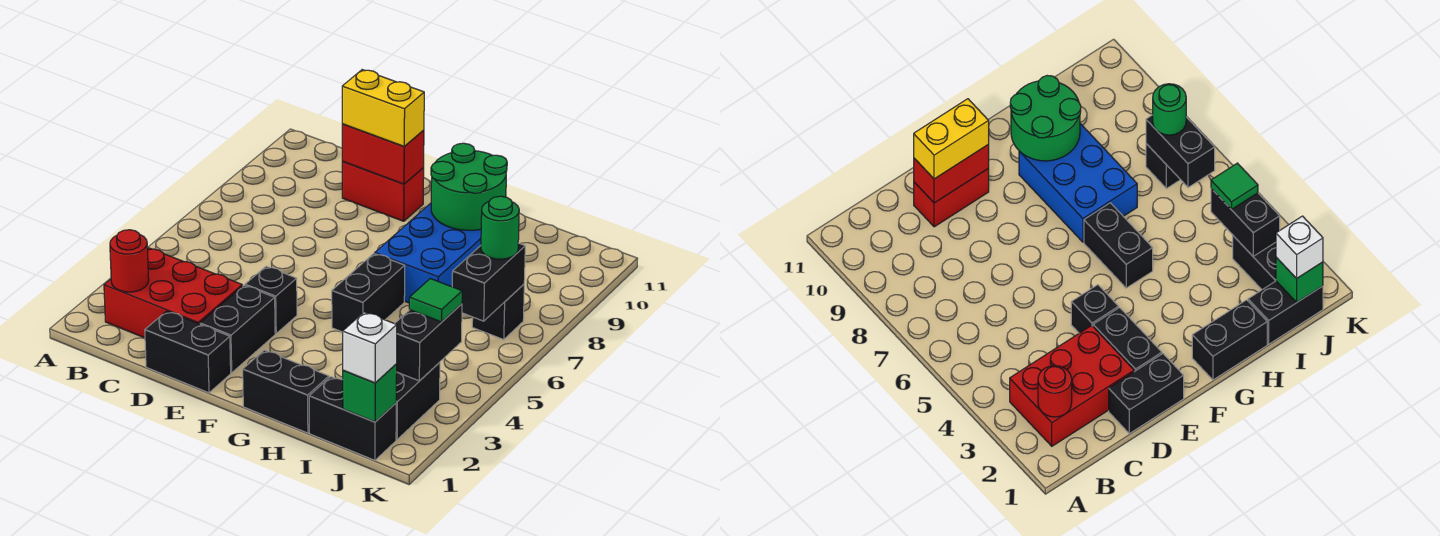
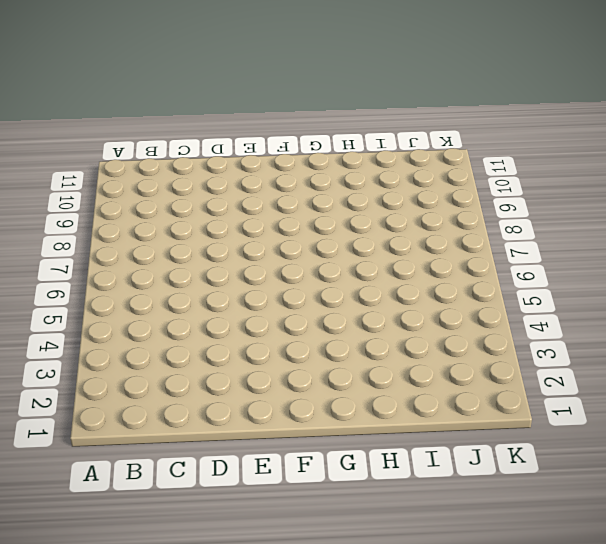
none -> red 2x3 brick [104,248,242,338]
none -> black 1x2 brick [145,311,231,393]
none -> red 1x2 brick [342,162,424,221]

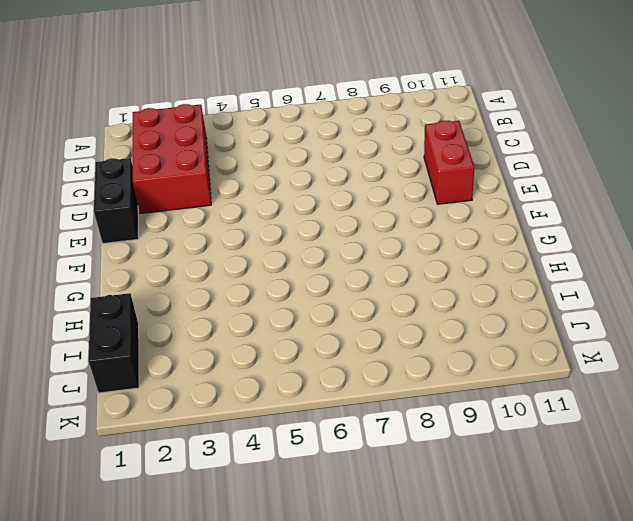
none -> black 1x2 brick [200,285,275,373]
none -> black 1x1 brick [245,266,297,334]
none -> black 1x2 brick [243,350,329,433]

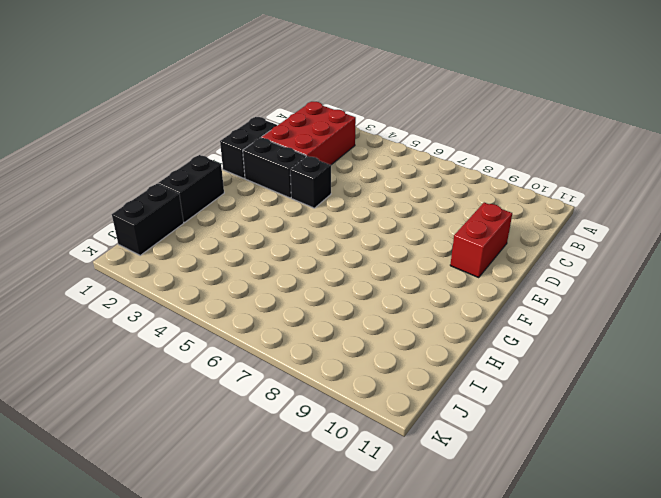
none -> black 1x2 brick [332,254,405,332]
none -> blue 2x3 brick [375,203,481,303]
none -> black 1x2 brick [396,362,440,440]

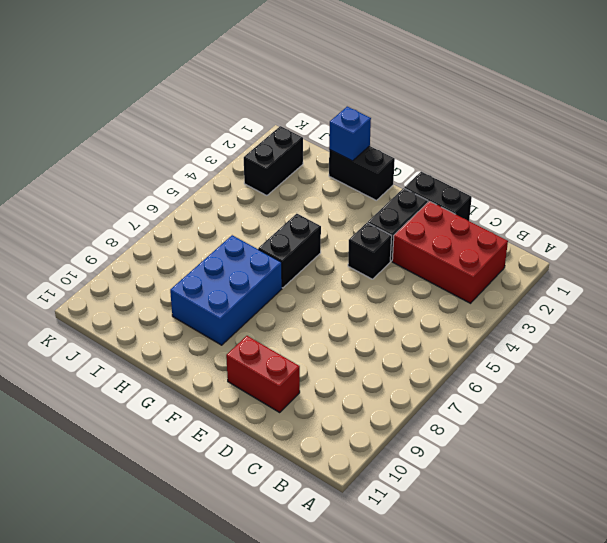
blue 1x1 brick [329,107,371,161] -> none
none -> black 1x2 brick [309,377,396,460]
none -> black 1x1 brick [472,284,524,340]
none -> red 1x1 round brick [110,230,149,292]

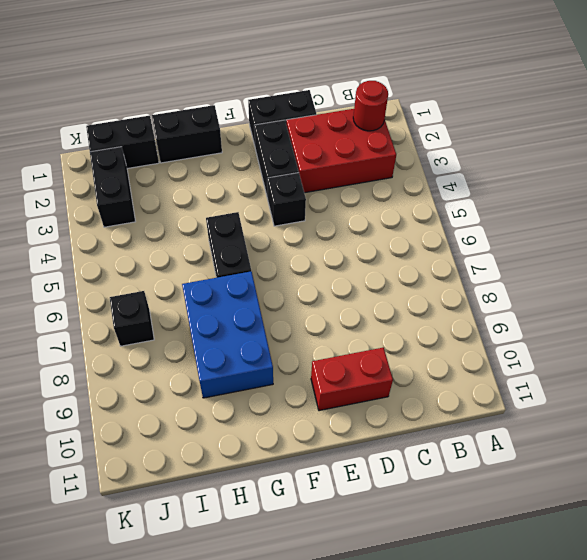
none -> red 1x2 brick [342,124,424,184]
none -> green 2x2 round brick [431,143,507,230]
none -> green 1x1 brick [343,364,397,422]

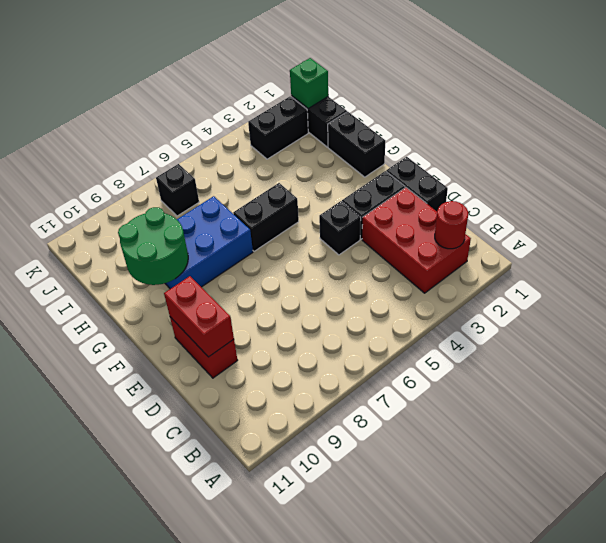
none -> black 1x2 brick [395,304,462,381]
none -> black 1x2 brick [452,243,525,321]
none -> yellow 1x2 brick [342,70,424,146]

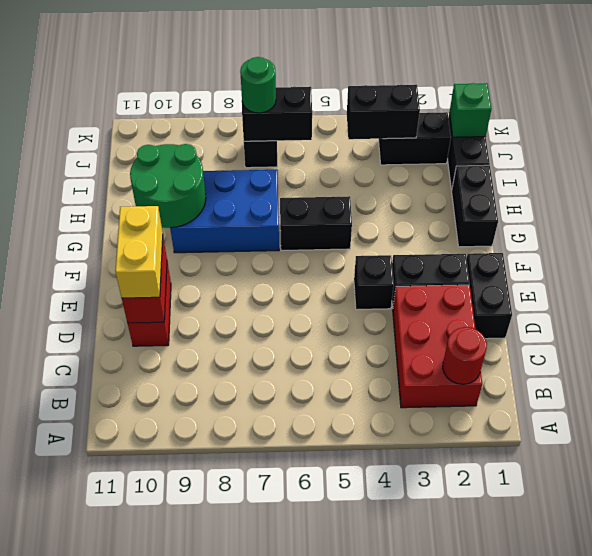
none -> white 1x1 brick [343,312,397,383]
none -> green 1x1 tile [409,279,462,322]

